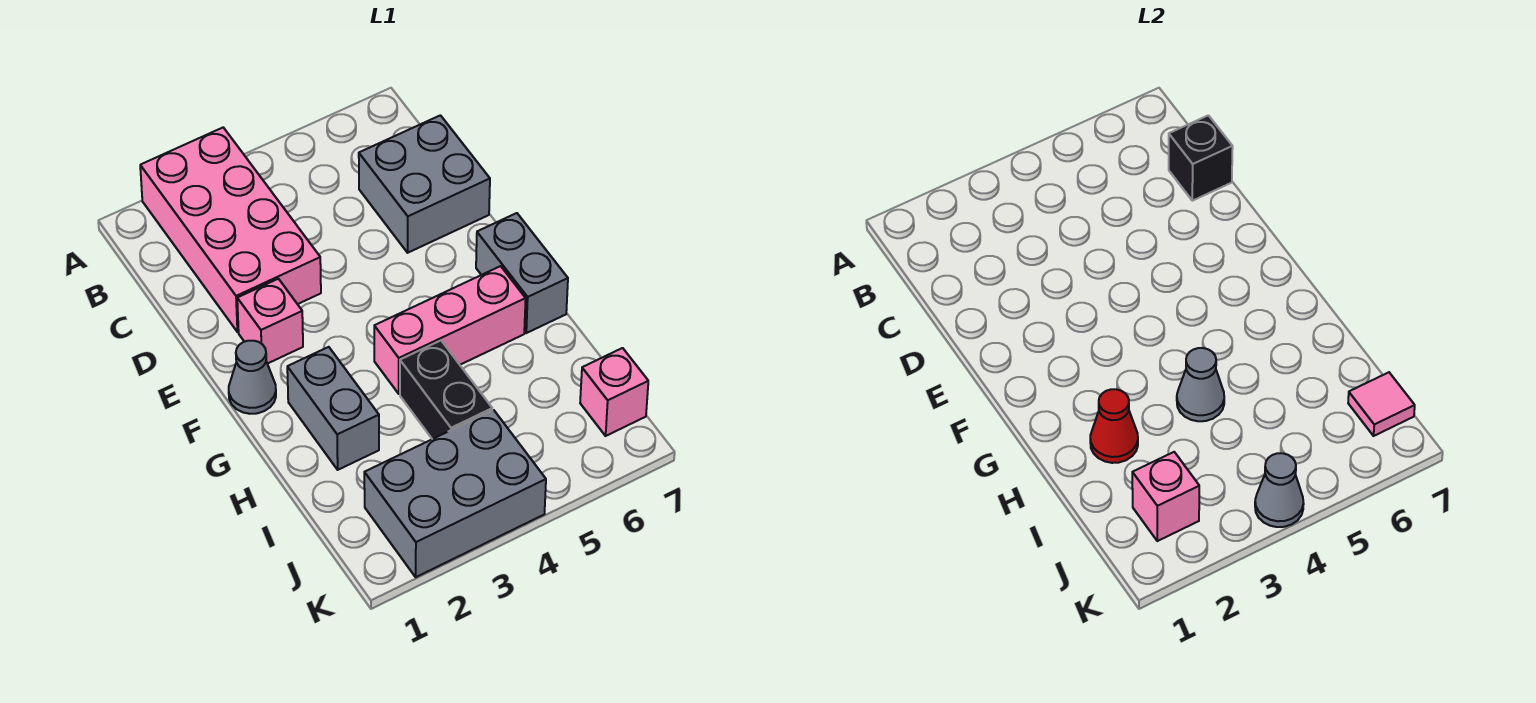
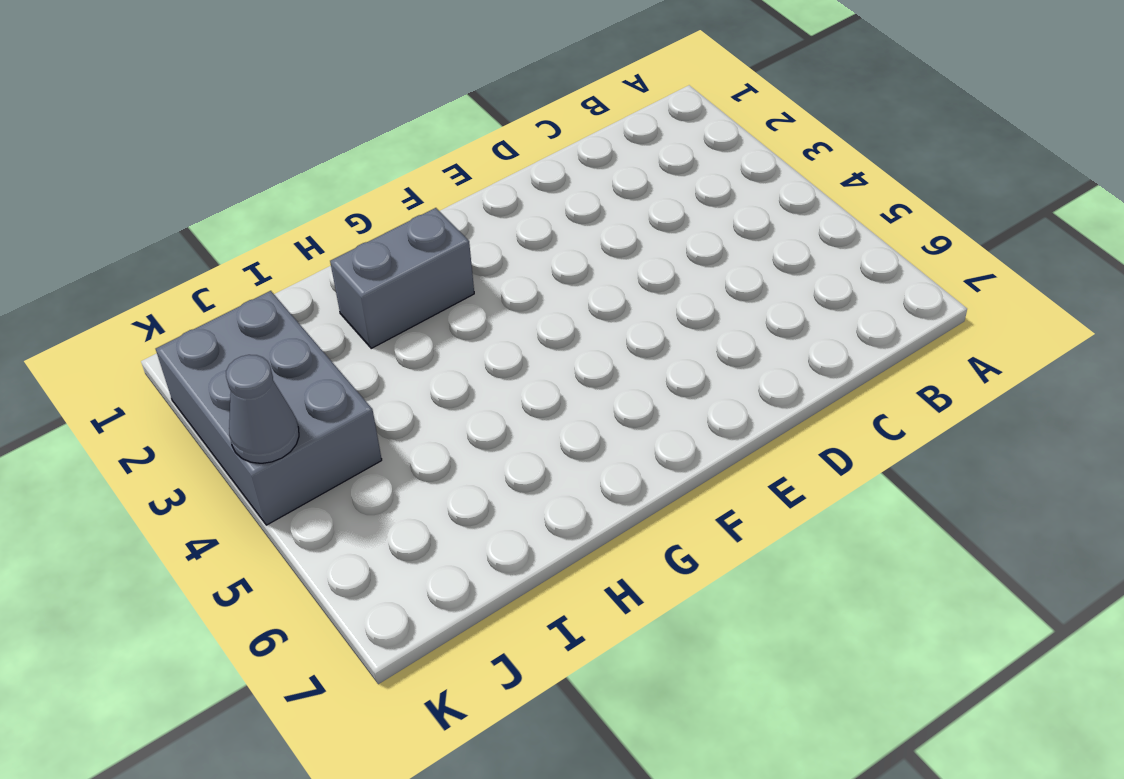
none -> pink 2x4 brick [140,128,321,332]
none -> grey 2x2 brick [359,115,490,253]
none -> pink 1x1 brick [237,279,303,364]

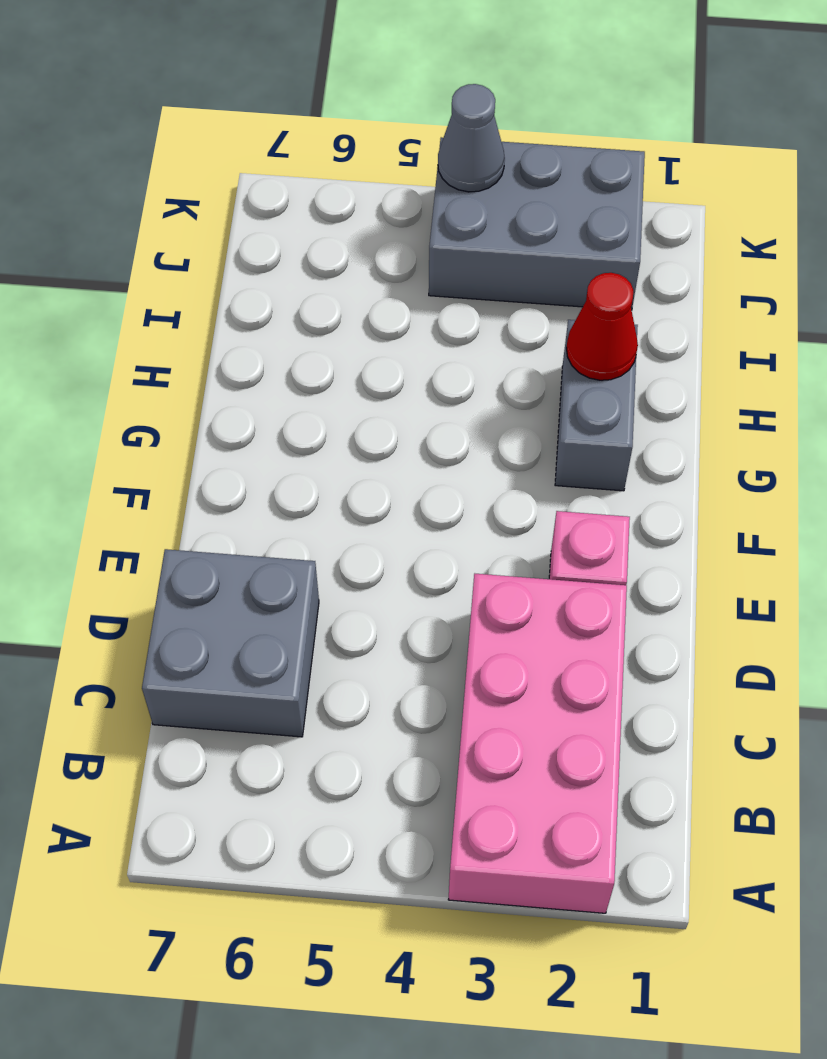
none -> grey 1x1 cone [229,341,276,414]
none -> grey 1x2 brick [476,213,568,333]
none -> pink 1x3 brick [374,266,526,394]

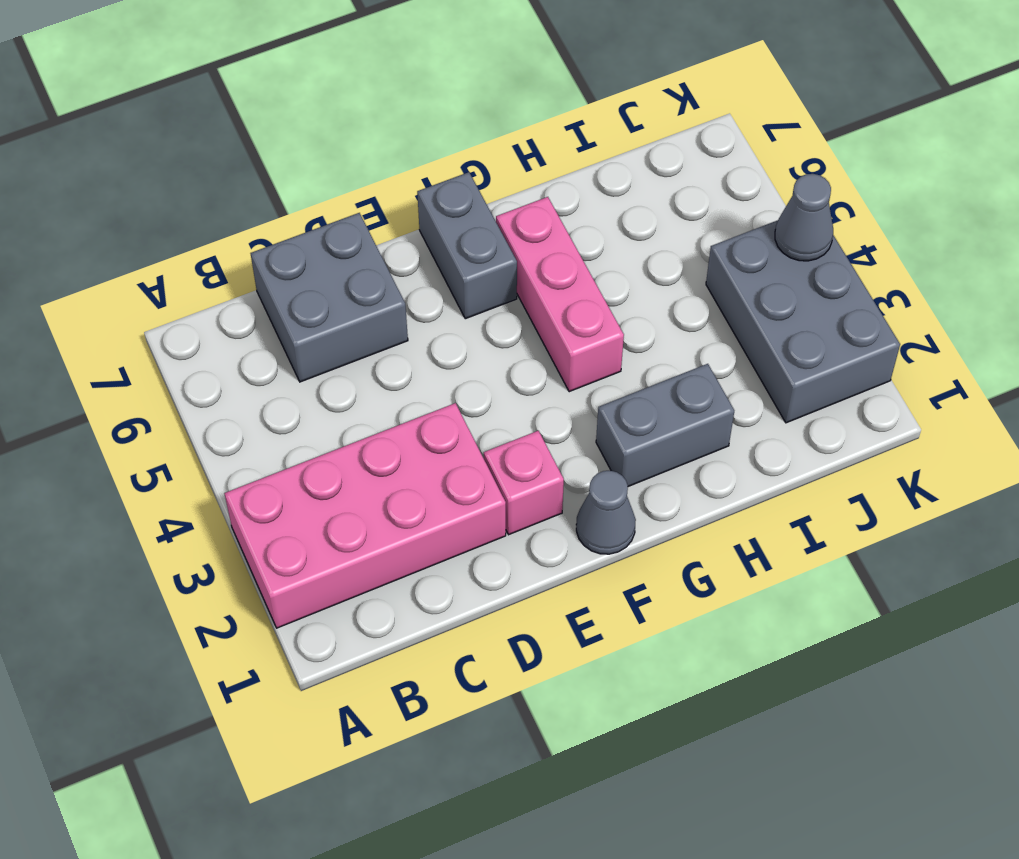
grey 1x2 brick [417,172,517,319] -> grey 1x2 brick turned to [476,213,568,333]
none -> black 1x2 brick [400,341,492,439]
none -> pink 1x1 brick [580,348,648,436]
none -> black 1x1 brick [1169,115,1233,201]

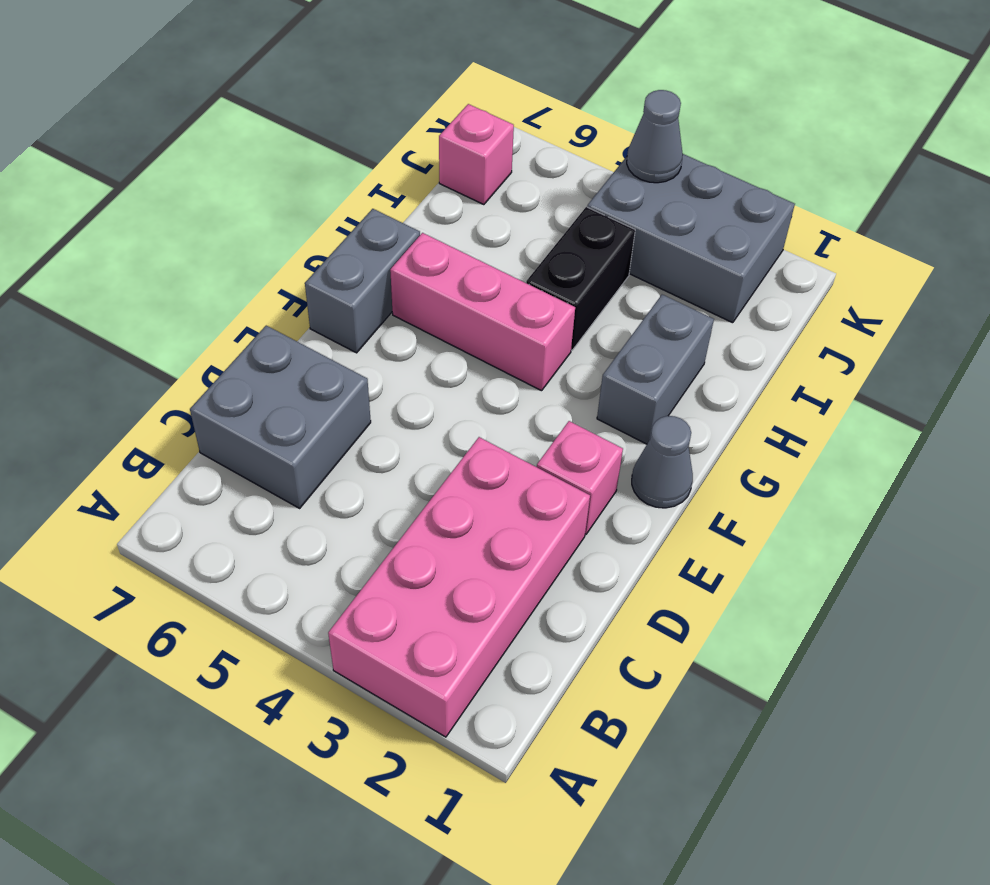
none -> black 1x1 brick [1169,115,1233,201]
none -> red 1x1 cone [1090,389,1138,463]
none -> grey 1x1 cone [1177,348,1224,421]

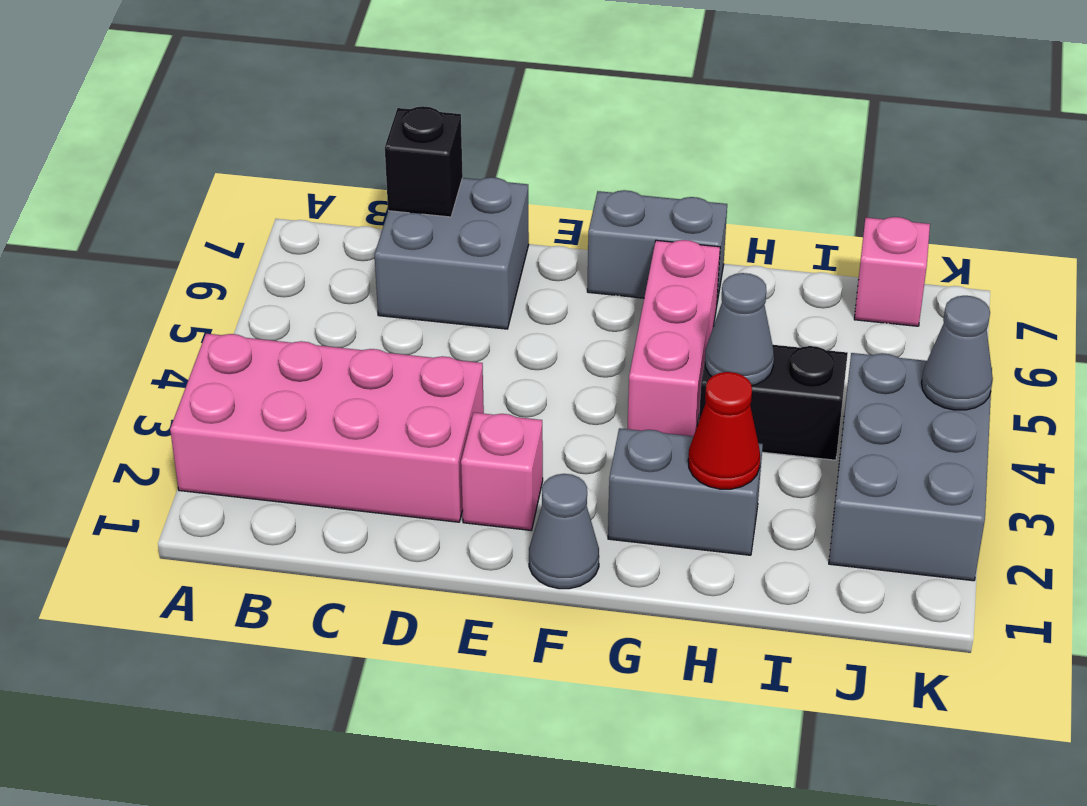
none -> pink 1x1 brick [1132,452,1199,541]
none -> pink 1x1 tile [1348,372,1415,436]

